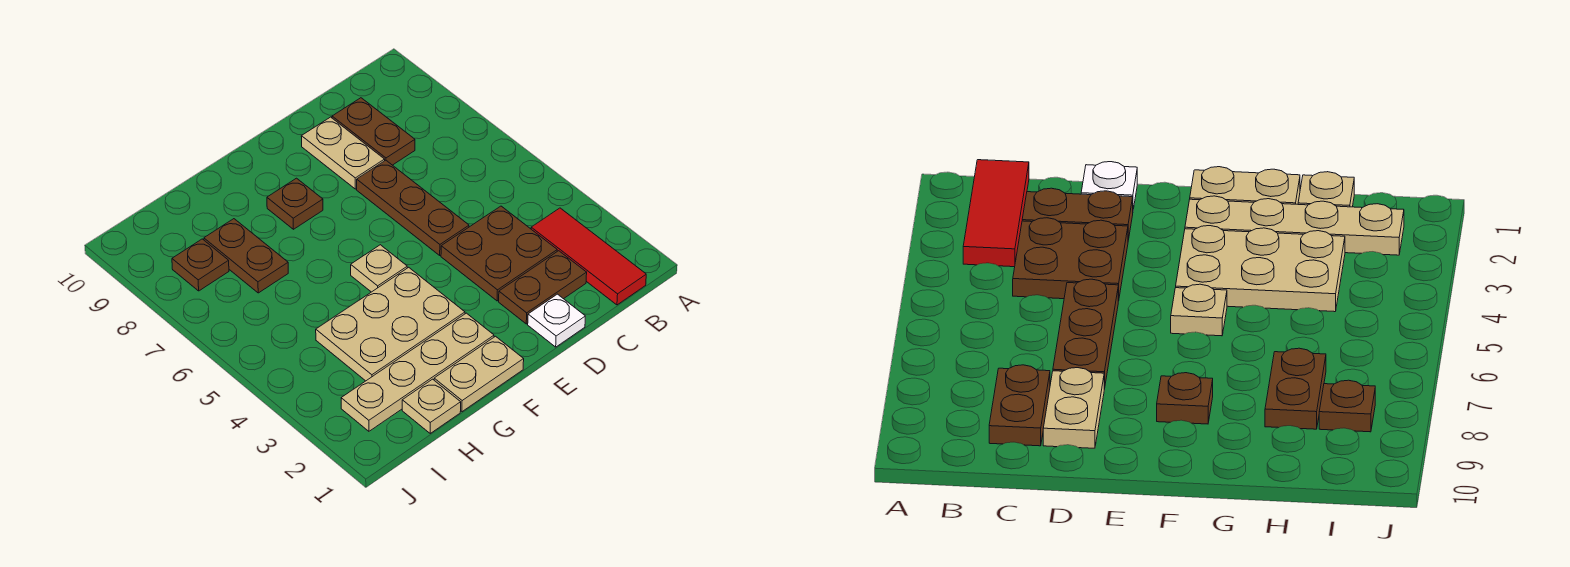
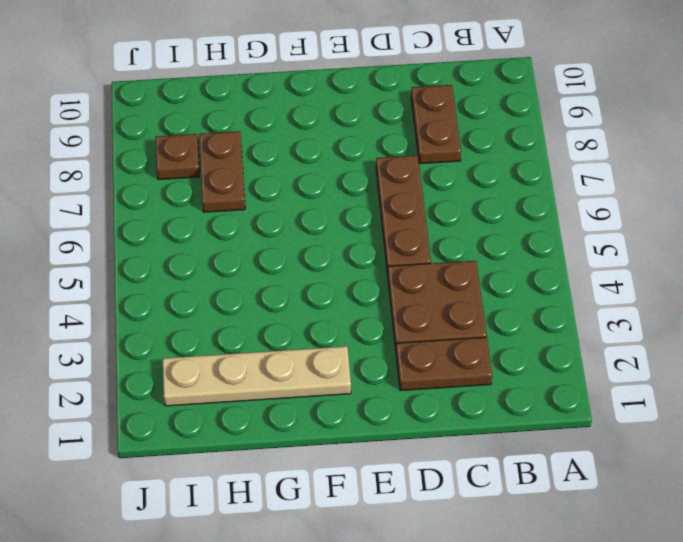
none -> red 1x3 tile [531,208,646,305]
none -> white 1x1 plate [528,294,585,347]
none -> tan 1x2 plate [301,117,385,189]

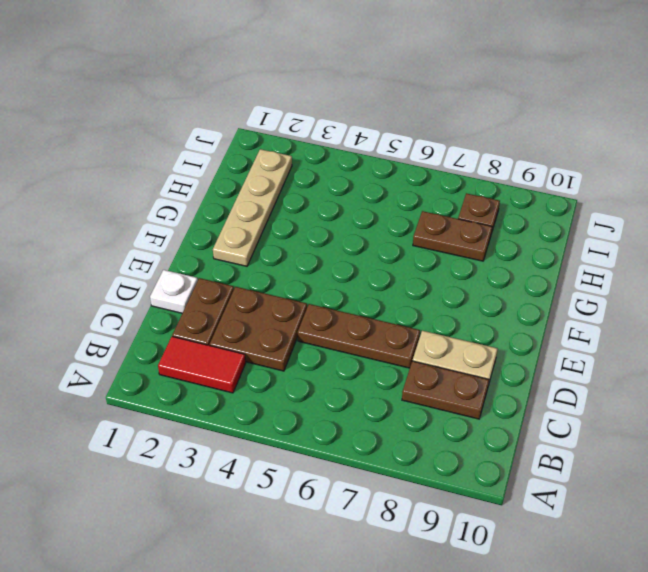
red 1x2 tile [158,336,246,393] -> red 1x3 tile [531,208,646,305]
none -> tan 1x2 plate [434,336,524,412]
none -> tan 2x3 plate [316,267,465,381]
none -> tan 1x1 plate [351,245,407,292]

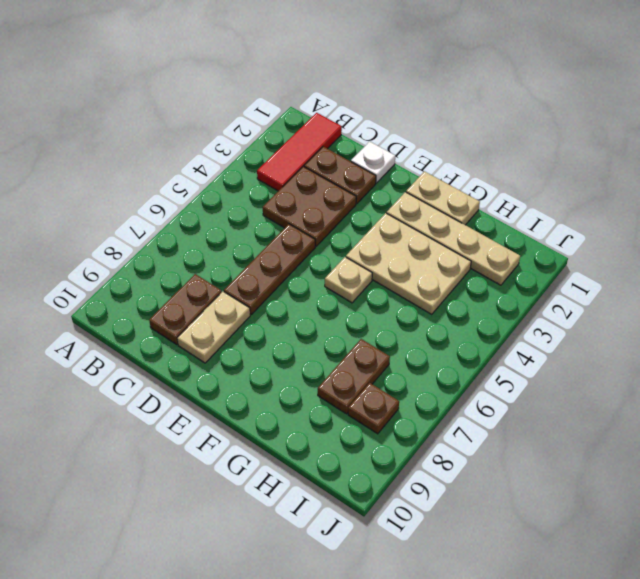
none -> brown 1x1 plate [267,178,323,229]
none -> tan 1x1 plate [402,379,461,433]

